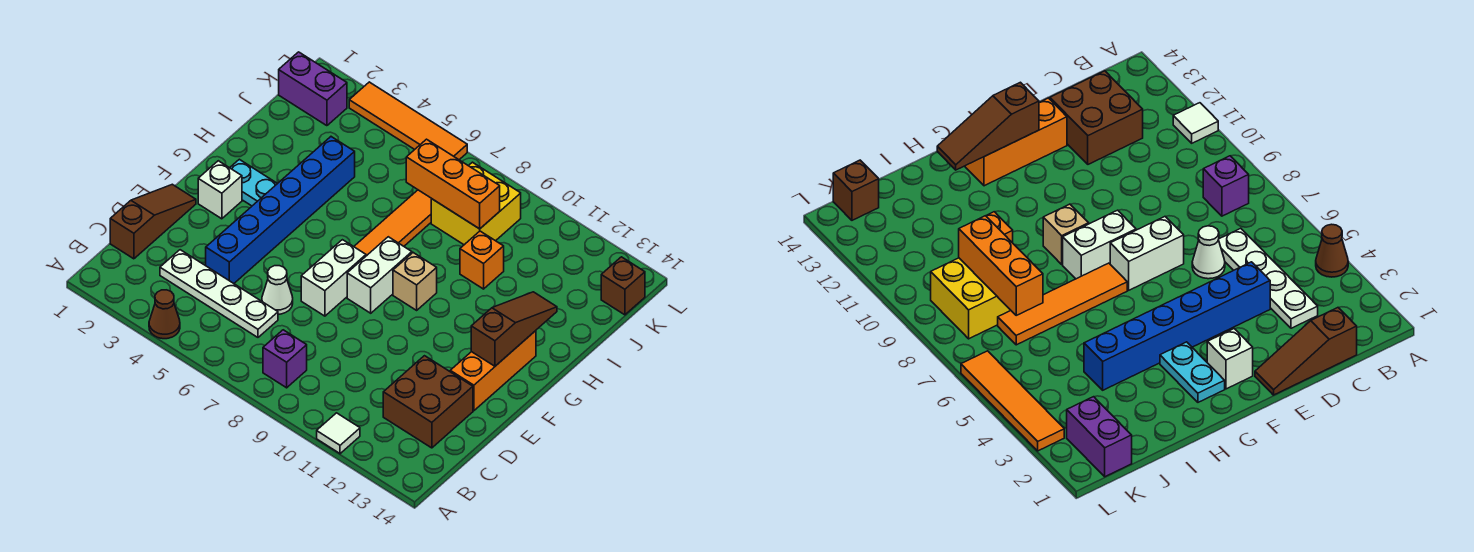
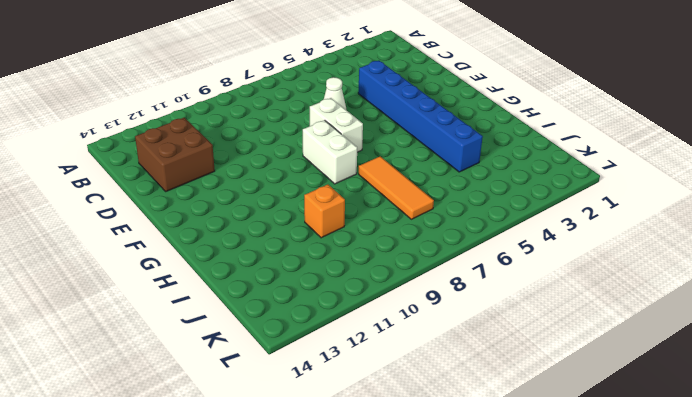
orange 1x3 tile [359,156,434,219] -> orange 1x4 tile [354,190,431,256]
none -> brown 1x1 cone [149,290,180,339]
none -> white 1x1 tile [317,413,360,454]
none -> purple 1x1 brick [263,330,307,388]

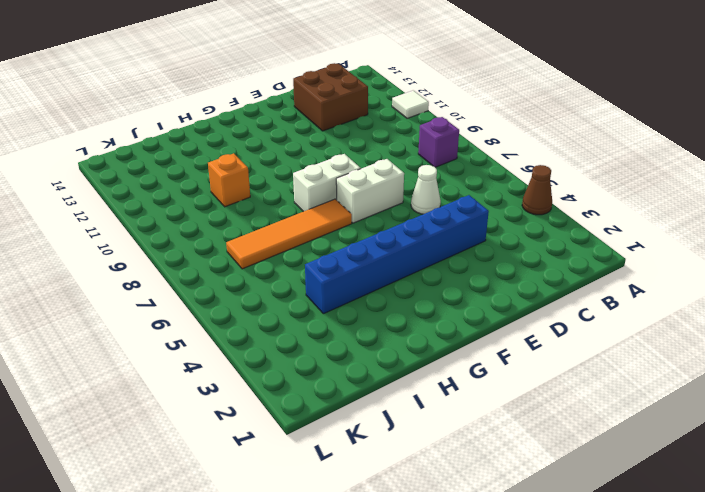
none -> brown 1x3 slope [110,184,196,259]
none -> white 1x4 plate [160,250,278,337]
none -> orange 1x3 brick [450,331,536,411]

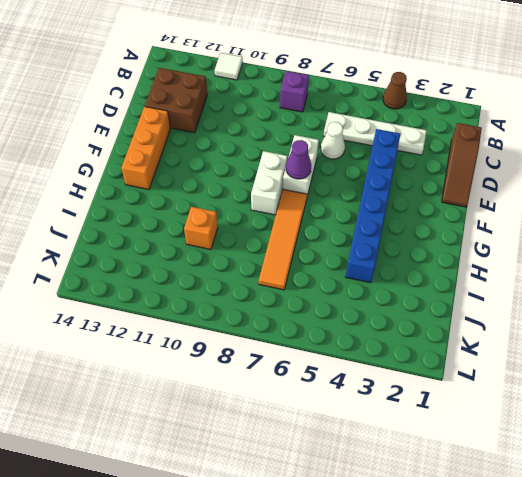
purple 1x1 cone [286,140,311,179] -> none
none -> white 1x1 brick [198,161,242,219]
none -> cyan 1x2 plate [230,159,277,206]
none -> tan 1x1 brick [393,253,437,310]

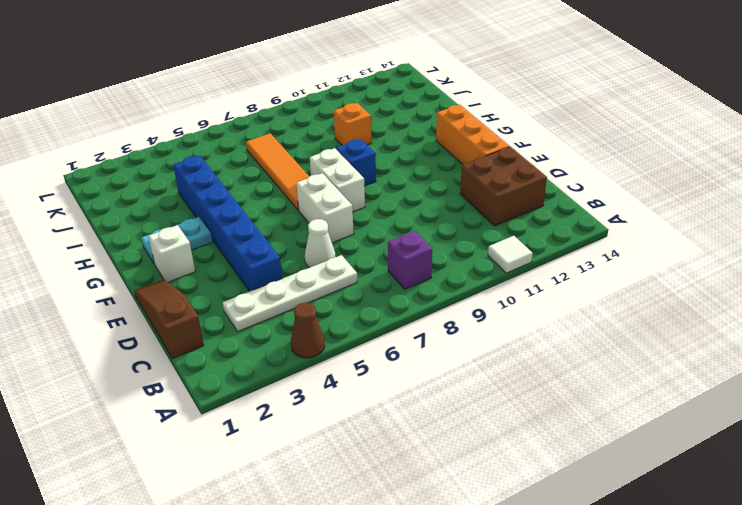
blue 1x1 brick [336,139,376,186] -> tan 1x1 brick [393,253,437,310]
none -> yellow 2x2 brick [431,162,521,245]
none -> purple 1x2 brick [279,52,347,126]
none -> brown 1x1 brick [601,257,645,315]

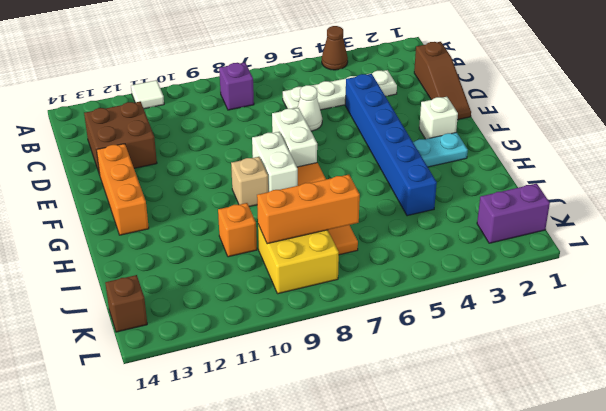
none -> orange 1x4 tile [349,82,467,160]
none -> brown 1x3 slope [471,292,557,366]

